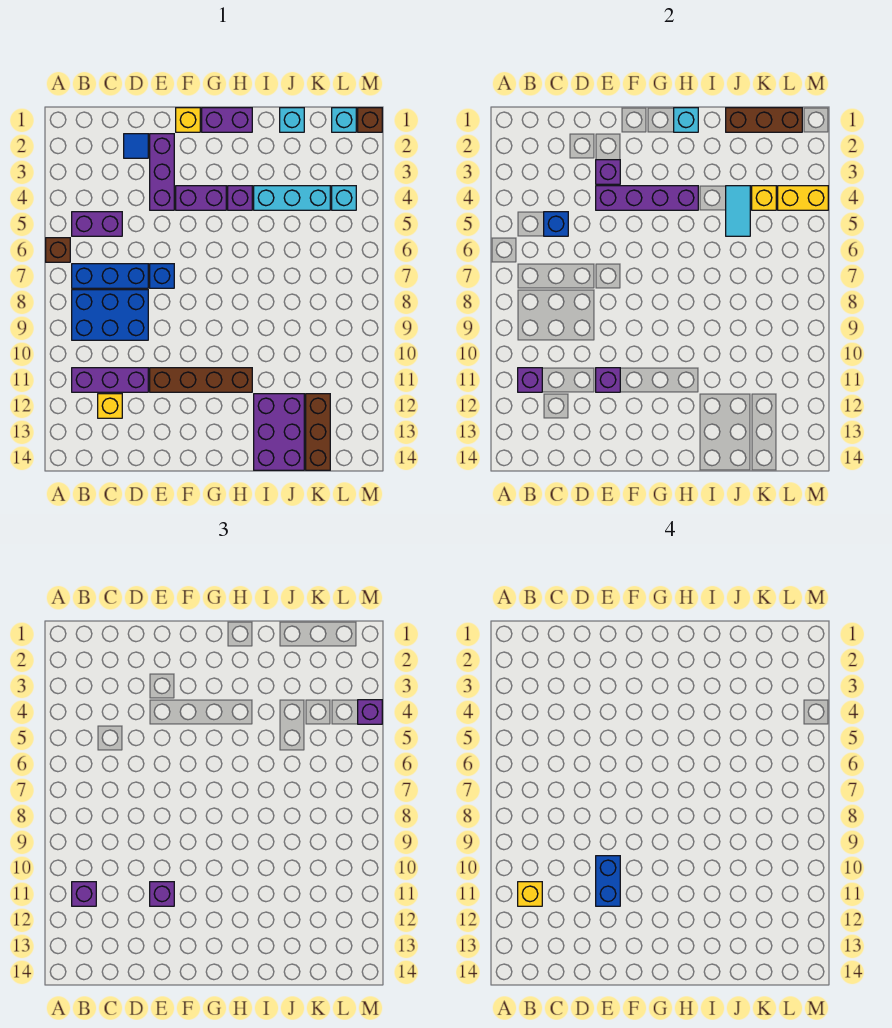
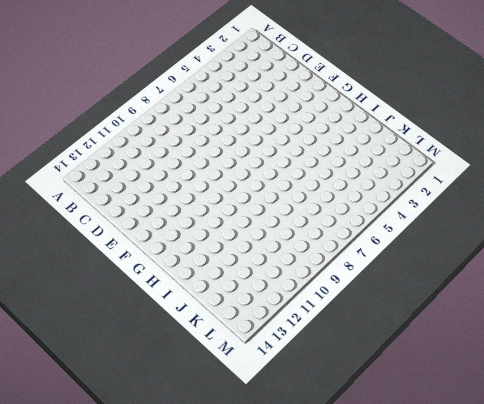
none -> brown 1x1 brick [46,238,70,262]
none -> purple 1x2 brick [72,212,122,236]
none -> blue 1x3 brick [72,264,148,288]
none -> blue 2x3 brick [72,290,148,340]

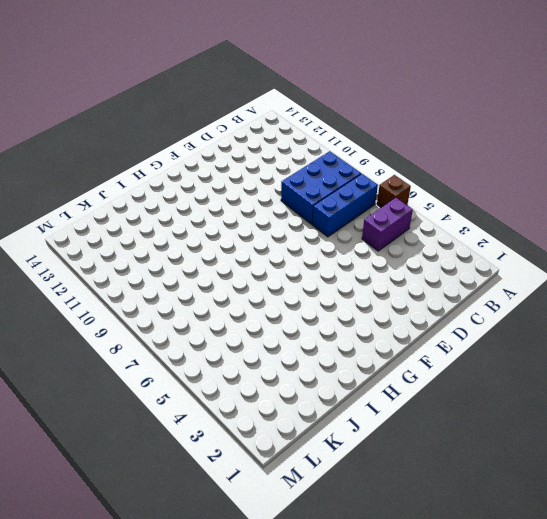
none -> purple 1x3 brick [72,368,148,392]
none -> yellow 1x1 brick [98,394,122,418]
none -> blue 1x1 tile [124,134,148,158]
none -> purple 1x3 brick [150,134,174,210]

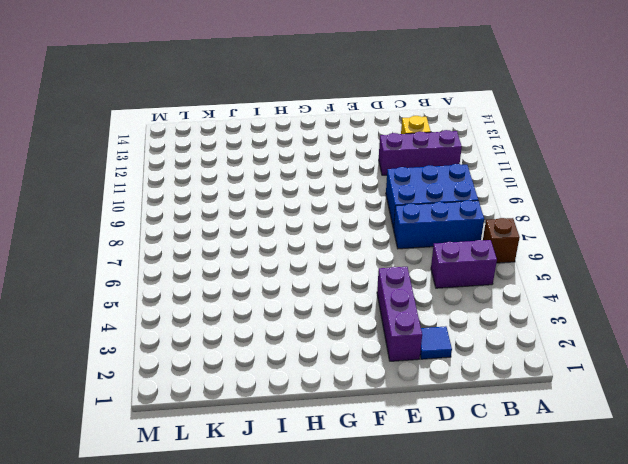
none -> blue 1x1 brick [150,264,174,288]
none -> brown 1x4 brick [150,368,252,392]
none -> yellow 1x1 brick [176,108,200,132]
none -> purple 1x2 brick [176,186,226,210]

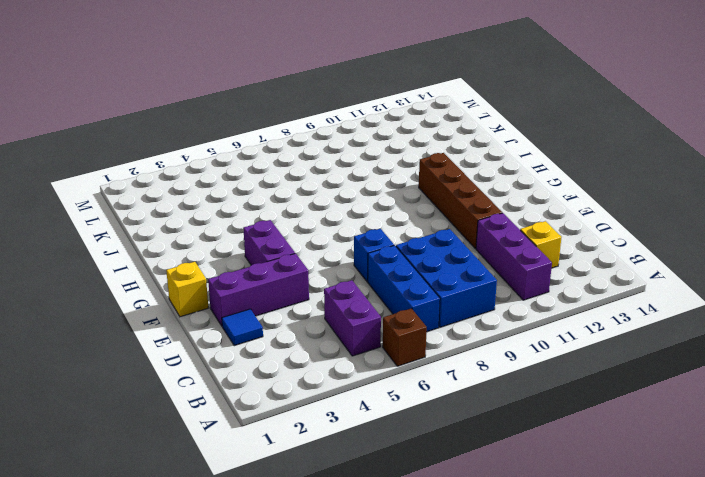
none -> purple 1x2 brick [202,108,252,132]
none -> purple 1x1 brick [228,186,252,210]
none -> cyan 1x3 brick [254,186,330,210]
none -> purple 2x3 brick [254,394,304,470]

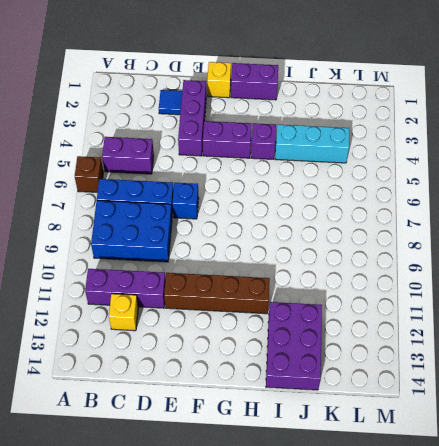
none -> cyan 1x1 brick [280,108,304,132]
none -> brown 1x3 brick [306,394,330,470]
none -> cyan 1x1 brick [332,108,356,132]
none -> cyan 1x1 brick [332,186,356,210]

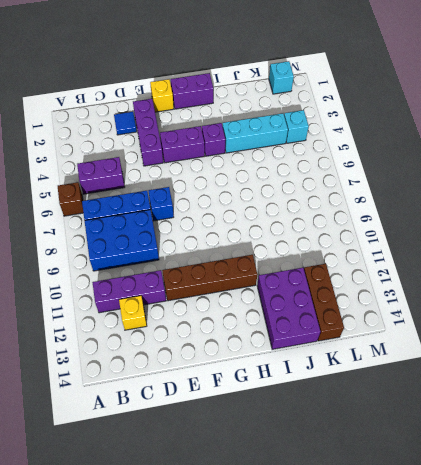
none -> cyan 1x1 brick [280,108,304,132]
none -> brown 1x1 brick [358,108,382,132]
none -> purple 1x1 brick [518,368,542,392]
none -> blue 1x1 brick [544,212,568,236]

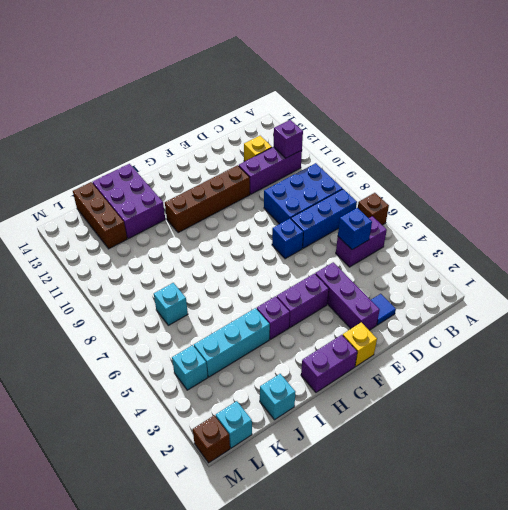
cyan 1x1 brick [154,283,188,325] -> cyan 1x1 brick moved to [674,108,698,132]
none -> purple 1x1 brick [596,160,620,184]
none -> purple 1x4 brick [596,186,698,210]
none -> purple 1x1 brick [596,368,620,392]
none -> brown 1x3 brick [726,108,802,132]

